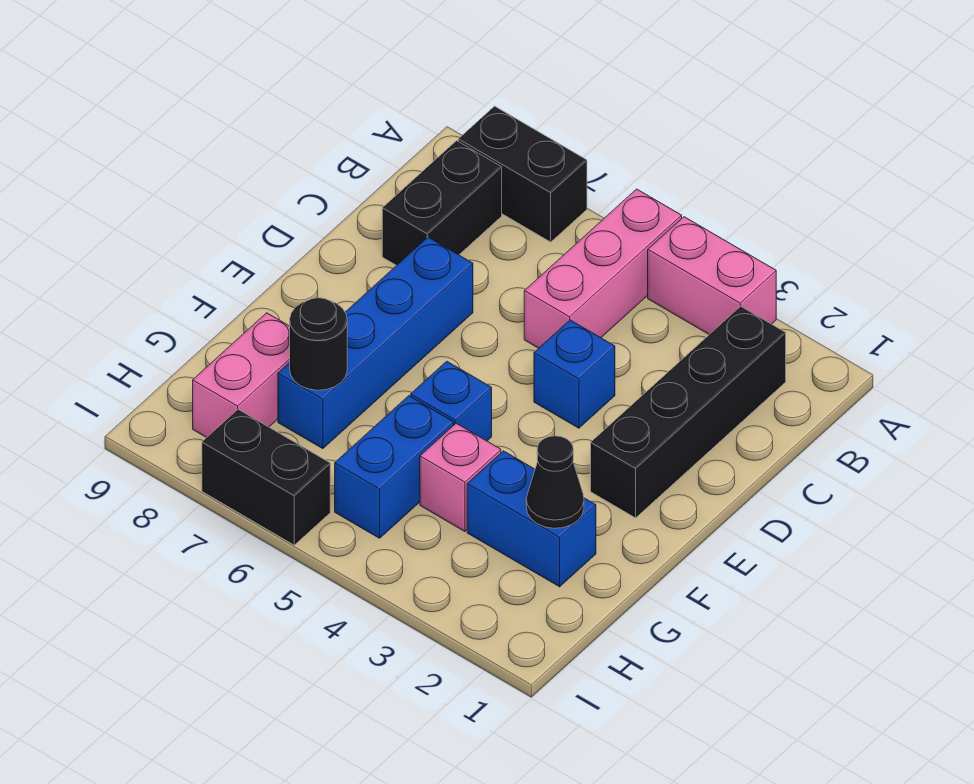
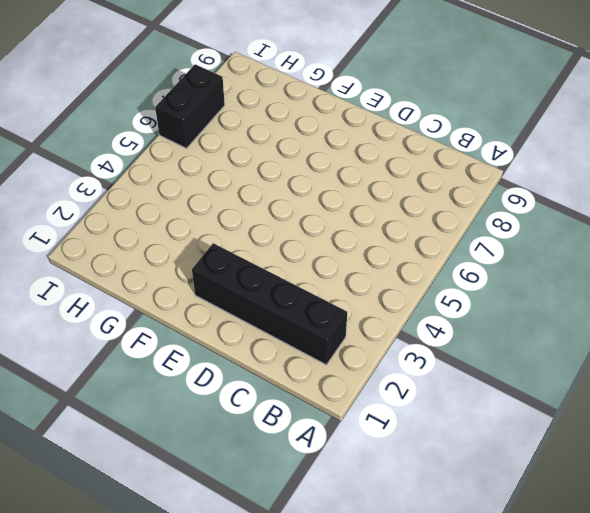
none -> pink 1x2 brick [648,217,776,334]
none -> pink 1x3 brick [524,189,682,348]
none -> black 1x2 brick [458,106,587,242]

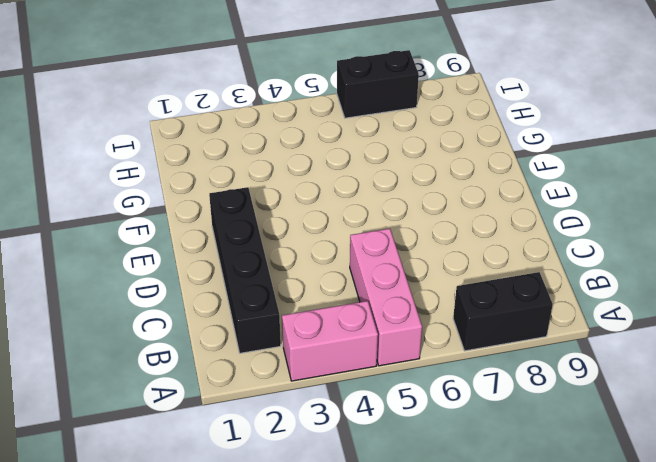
none -> black 1x2 brick [382,141,502,265]
none -> blue 1x1 brick [534,320,615,428]
none -> blue 1x4 brick [278,237,473,449]

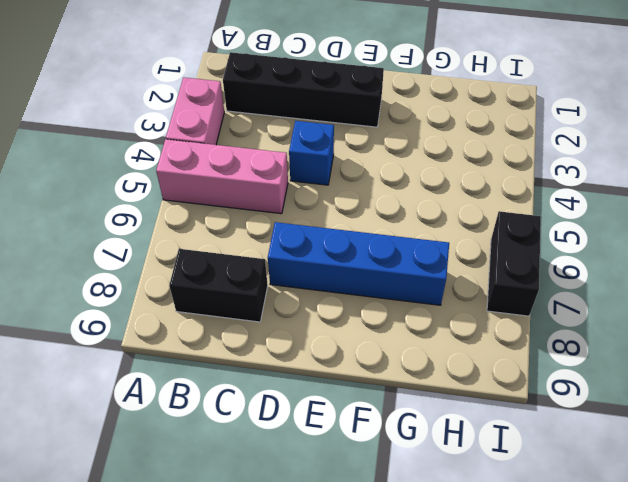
none -> black 1x2 brick [458,106,587,242]
none -> blue 1x1 brick [411,361,492,441]
none -> blue 1x2 brick [467,451,596,587]

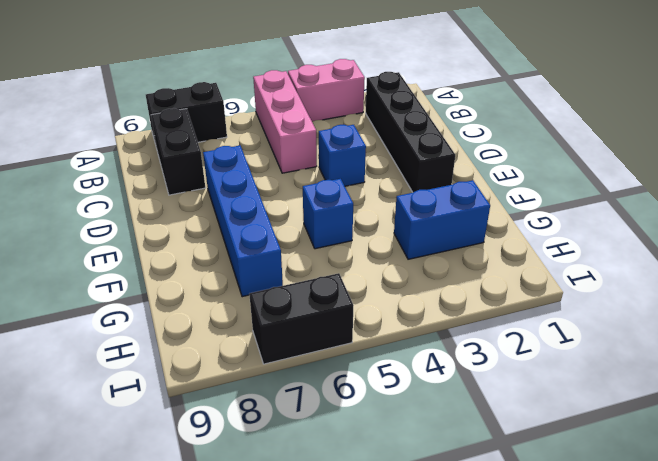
none -> pink 1x1 brick [420,423,501,531]
none -> blue 1x2 brick [335,396,454,538]
none -> pink 1x2 brick [193,313,290,438]

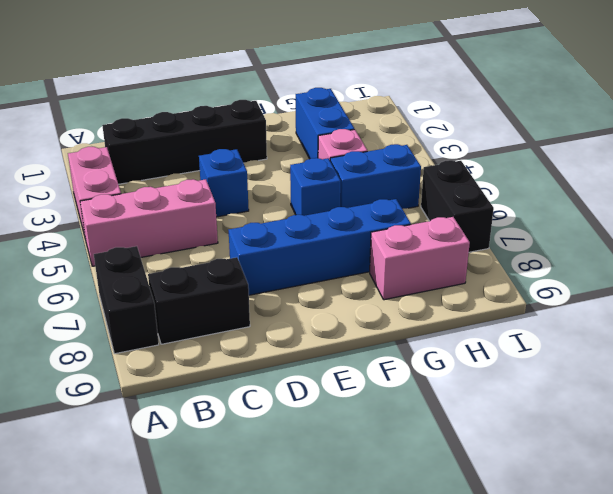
none -> black 1x1 cone [526,436,584,528]
none -> black 1x1 round brick [290,298,347,390]

